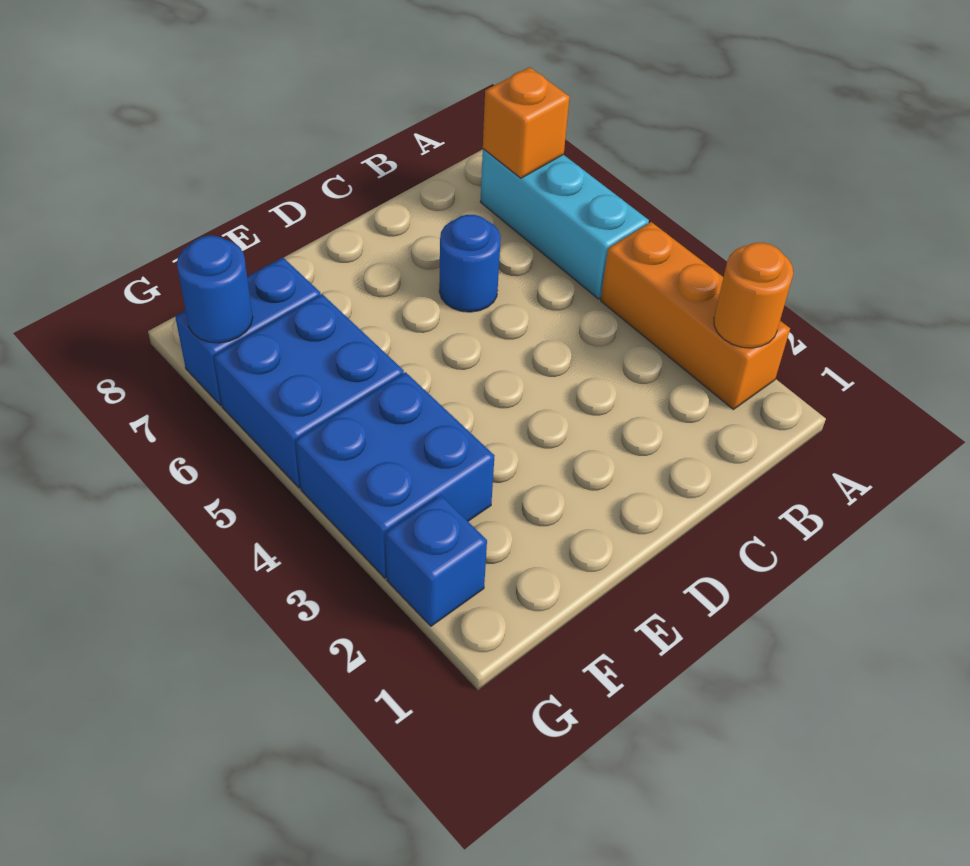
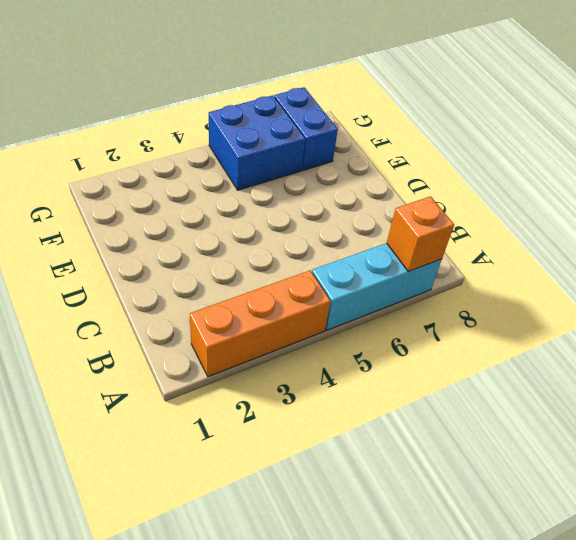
none -> blue 1x1 round brick [439,215,501,312]
none -> blue 2x2 brick [296,372,494,578]

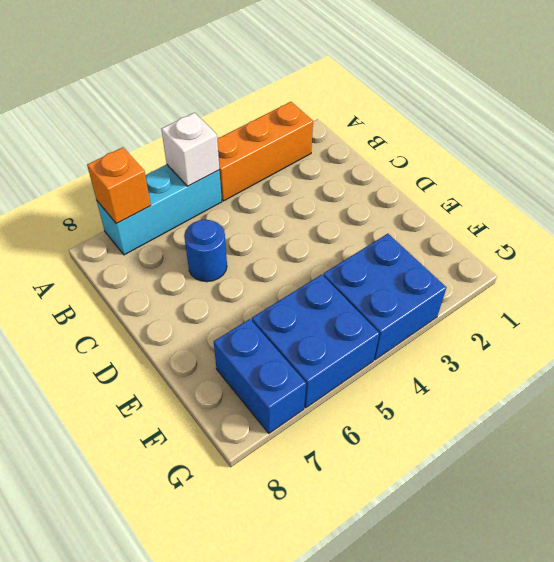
white 1x1 brick [161,113,219,186] -> none
none -> blue 1x1 brick [385,495,487,626]
none -> orange 1x1 round brick [714,243,793,348]

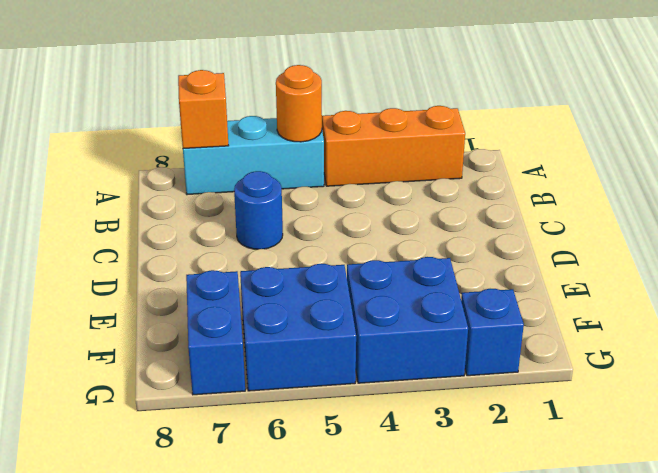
orange 1x1 round brick [276,65,322,142] -> orange 1x1 round brick moved to [714,243,793,348]
none -> blue 1x1 round brick [177,236,253,343]

